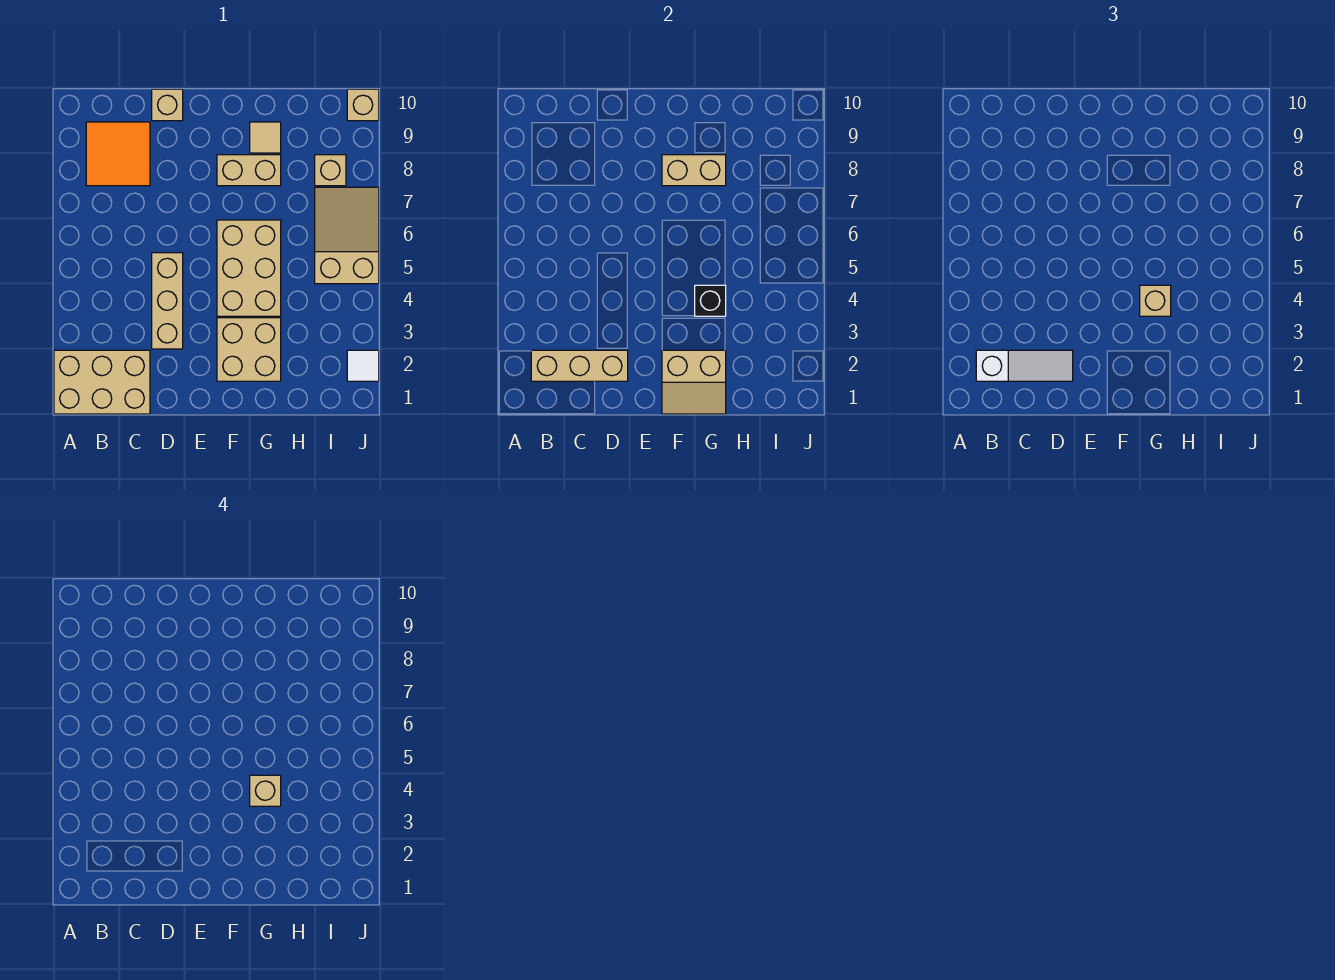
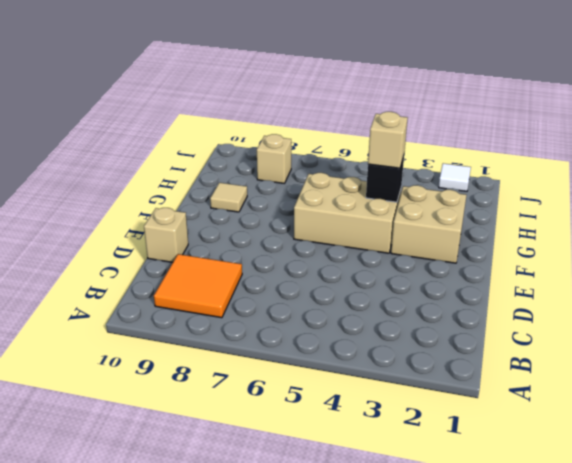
none -> tan 2x3 brick [54,350,150,414]
none -> tan 1x3 brick [152,253,183,349]
none -> tan 1x2 brick [217,155,281,186]

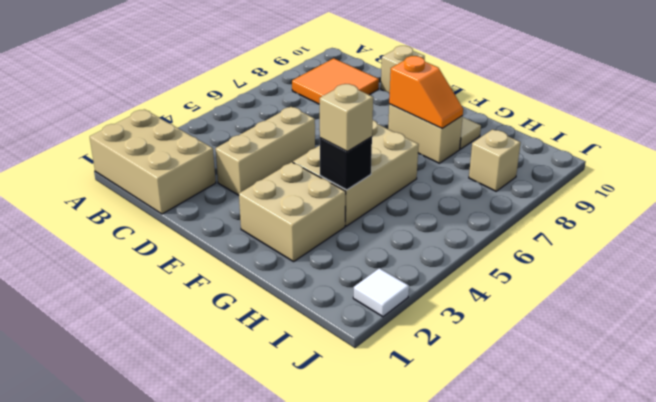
orange 1x2 slope [389,56,463,128] -> tan 1x2 brick [662,155,726,186]
none -> tan 2x3 slope [315,187,379,284]
none -> tan 1x1 brick [347,89,379,121]
none -> tan 1x3 brick [531,350,628,381]

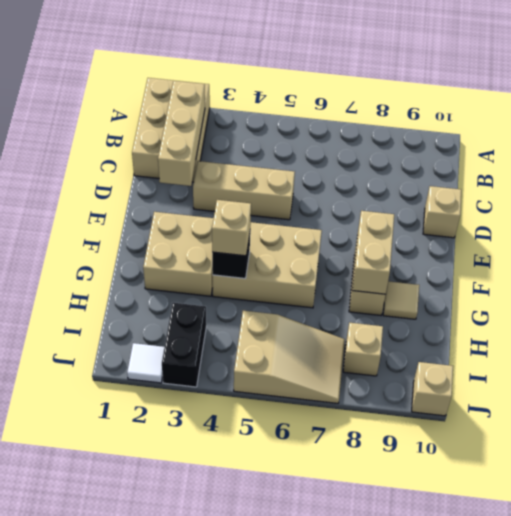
black 1x2 brick [162,303,206,387] -> none
none -> orange 2x2 tile [86,122,150,186]
none -> tan 2x2 slope [662,350,726,414]
none -> white 1x3 slope [976,350,1073,381]

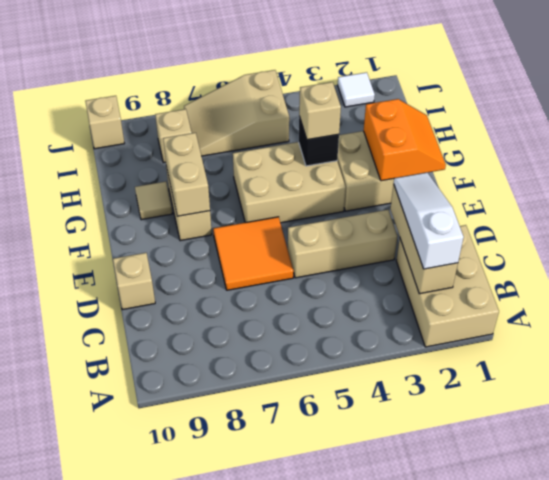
orange 2x2 tile [213,217,294,290] -> orange 2x2 tile moved to [86,122,150,186]
orange 2x2 slope [364,99,446,181] -> tan 2x2 slope [662,350,726,414]
none -> tan 1x1 brick [250,775,281,806]

